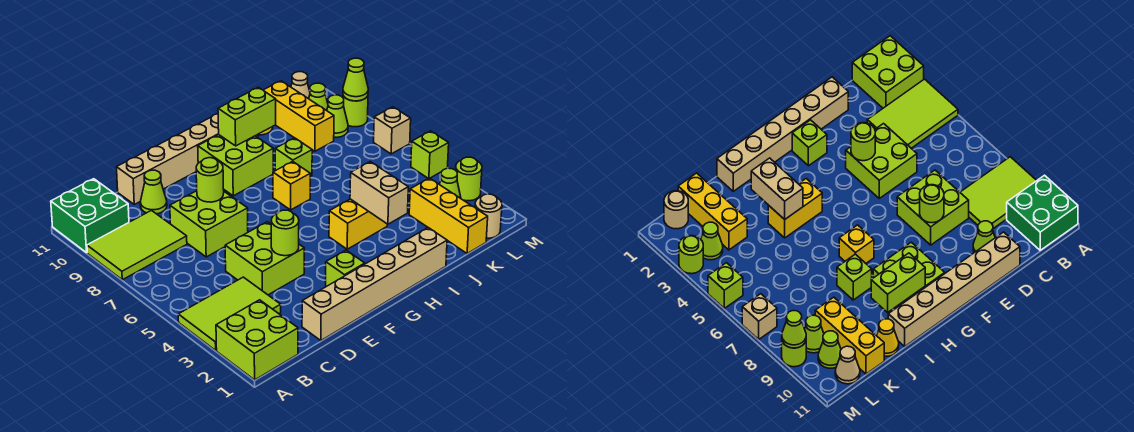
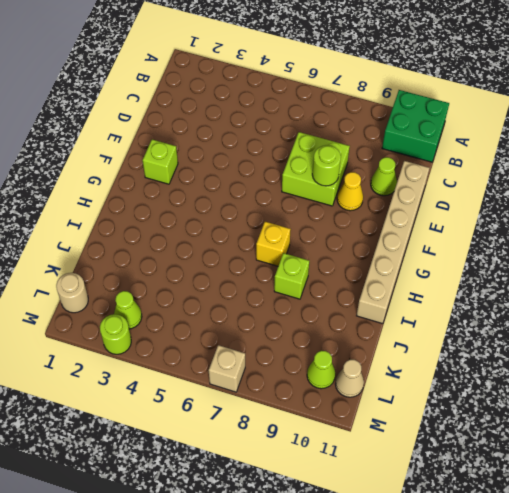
yellow 1x1 cone [337,172,363,211] -> yellow 1x1 cone moved to [877,319,899,356]
none -> lime 2x2 brick [216,300,298,380]
none -> lime 2x3 tile [178,277,281,350]
none -> lime 2x3 tile [87,210,187,280]
none -> tan 1x6 brick [302,228,447,341]

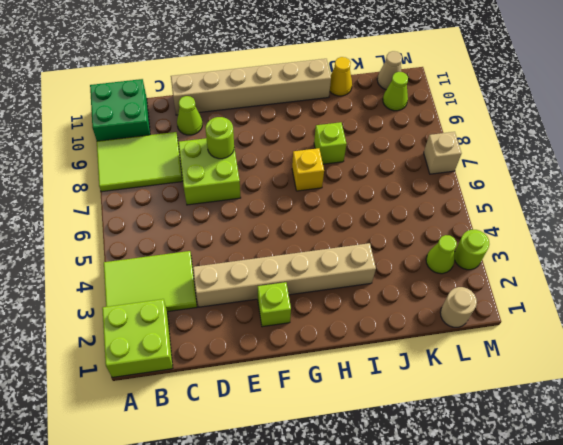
tan 1x6 brick [193,243,376,307] -> tan 1x6 brick moved to [302,228,447,341]
none -> lime 2x2 brick [225,222,304,295]
none -> lime 2x2 brick [198,135,273,196]
none -> yellow 1x2 brick [329,199,387,249]
none -> yellow 1x3 brick [409,178,488,254]

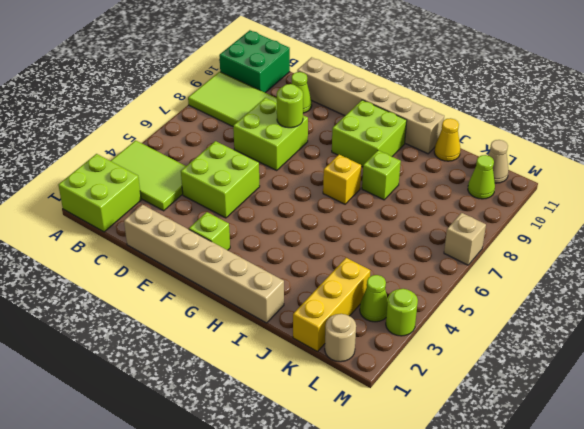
none -> yellow 1x2 brick [329,199,387,249]
none -> yellow 1x3 brick [264,81,334,151]
none -> lime 1x1 cone [327,95,348,137]
none -> lime 1x1 brick [411,131,449,179]

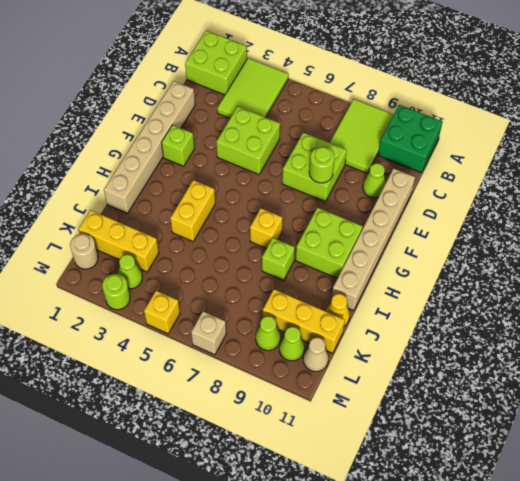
yellow 1x1 brick [144,291,180,334] -> lime 1x1 brick [411,131,449,179]
none -> lime 1x1 round brick [343,96,368,127]
none -> lime 1x1 round brick [271,210,299,256]
none -> lime 1x2 brick [218,87,276,146]
none -> tan 1x2 brick [350,162,408,224]

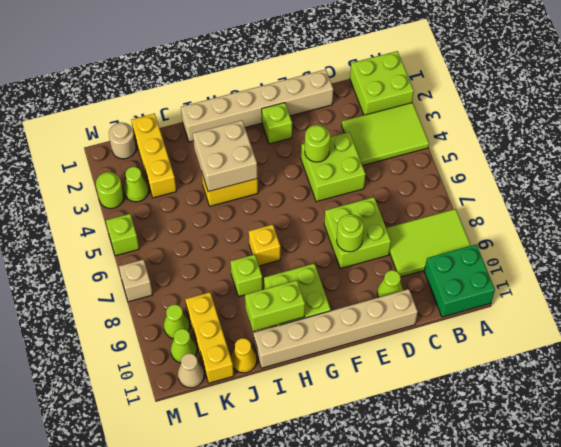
tan 2x2 brick [193,120,257,192] -> tan 1x2 brick [350,162,408,224]
none -> lime 1x1 round brick [343,96,368,127]
none -> lime 1x1 cone [343,58,368,101]

